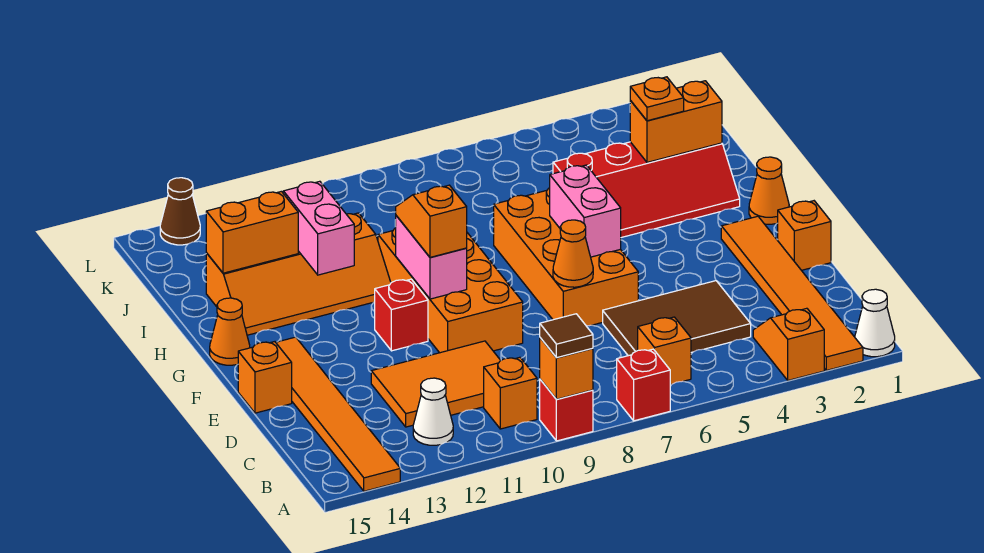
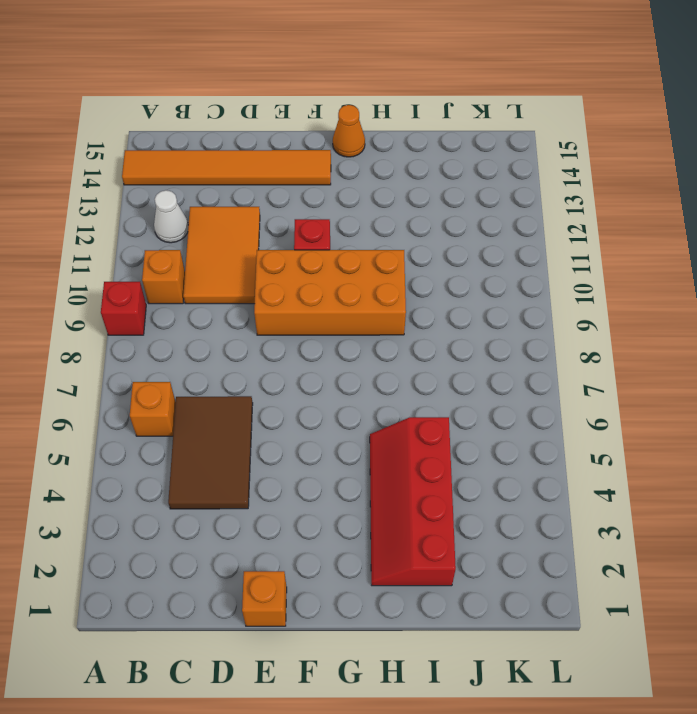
none -> white 1x1 cone [855,289,895,357]
none -> orange 1x6 tile [721,216,863,370]
none -> orange 1x2 slope [753,308,824,380]
none -> red 1x1 brick [617,349,670,421]

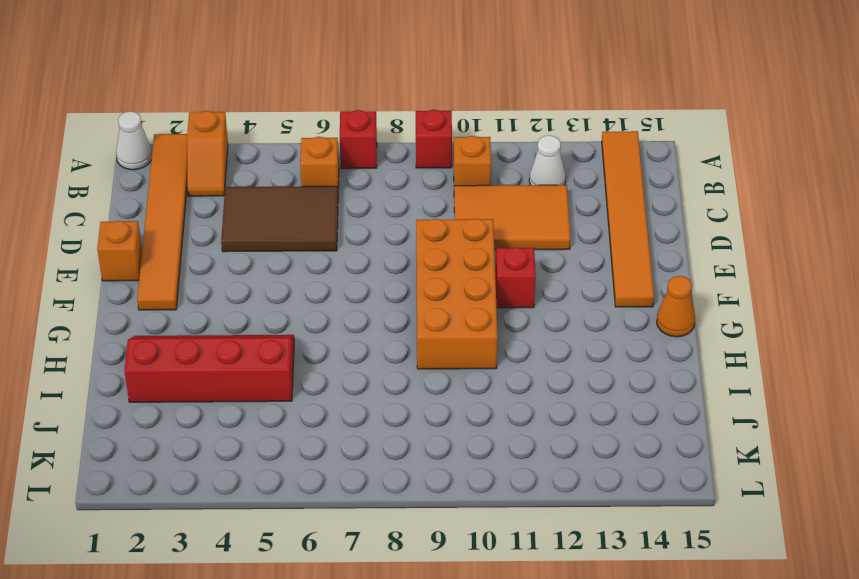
none -> orange 2x4 brick [494,188,638,326]
none -> orange 1x1 brick [238,342,292,413]
none -> orange 1x1 cone [749,157,789,224]
none -> orange 2x4 slope [206,213,391,335]

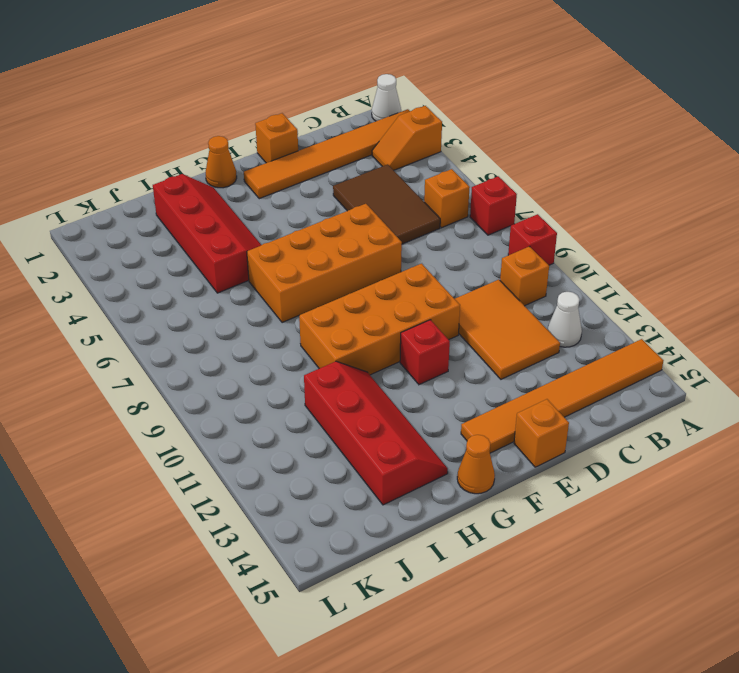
red 2x4 slope [304,361,448,505] -> orange 2x4 slope [206,213,391,335]
none -> brown 1x1 cone [160,178,200,245]
none -> orange 1x1 brick [540,338,593,399]
none -> orange 1x1 cone [553,220,593,287]
none -> pink 1x2 brick [550,165,621,257]

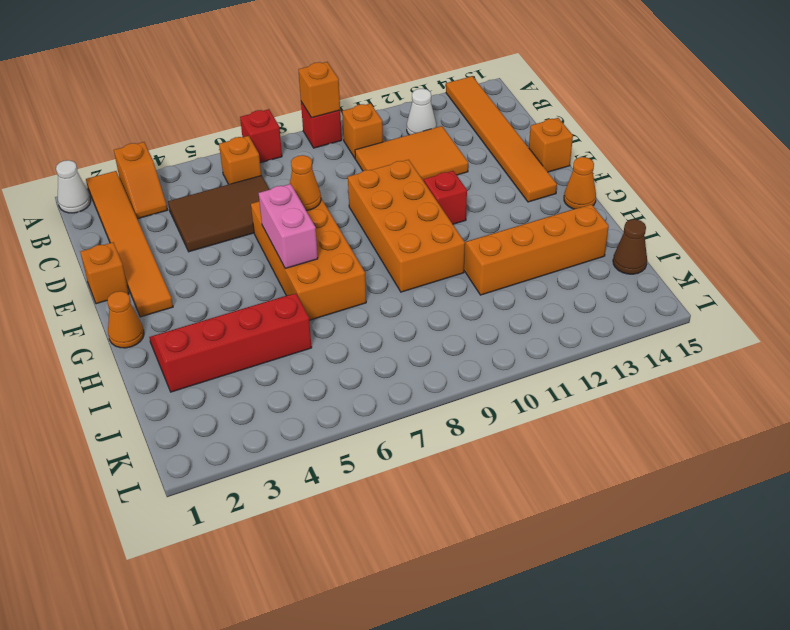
brown 1x1 cone [613,219,647,274] -> brown 1x1 cone moved to [160,178,200,245]
none -> pink 1x2 brick [396,216,467,299]
none -> pink 1x2 brick [283,181,354,275]
none -> orange 1x2 brick [630,81,722,162]
none -> orange 1x2 brick [206,191,298,273]

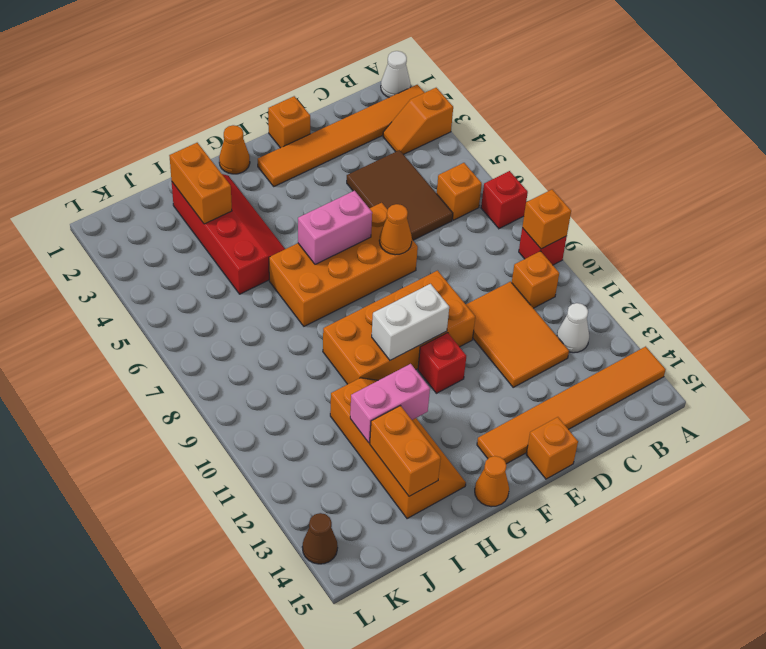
white 1x2 brick [372,284,449,360] -> pink 1x2 brick [396,216,467,299]
none -> brown 1x1 tile [540,314,593,358]
none -> orange 1x2 slope [396,185,467,257]
none -> orange 1x1 plate [630,77,684,121]

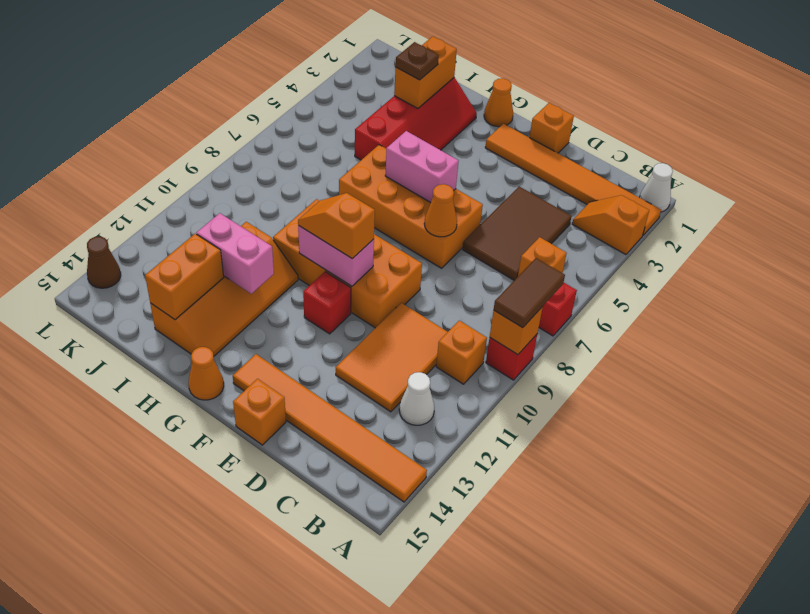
brown 1x2 tile [494,258,565,328] -> brown 1x1 tile [540,314,593,358]
brown 1x1 plate [396,42,439,80] -> orange 1x1 plate [630,77,684,121]

